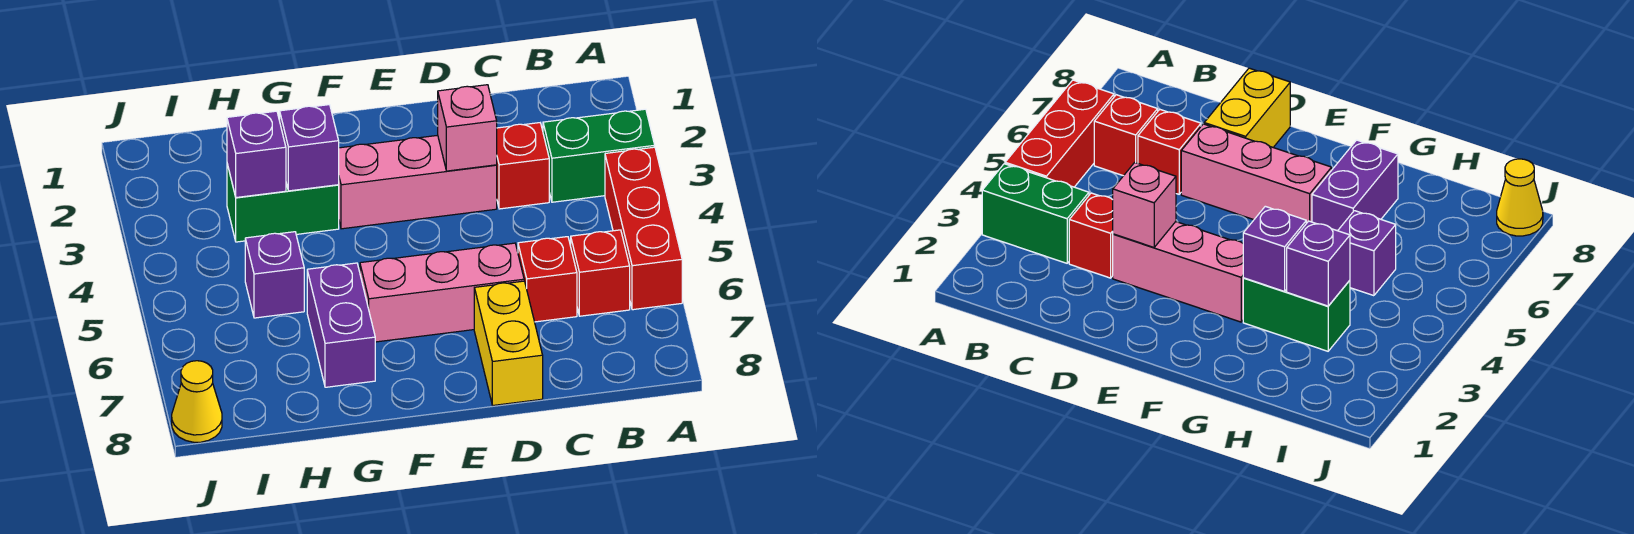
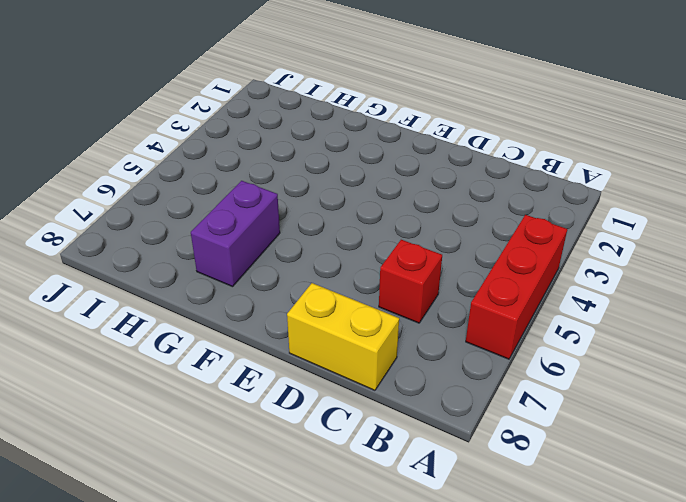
yellow 1x2 brick [287,283,399,390] -> yellow 1x2 brick turned to [474,281,543,405]
none -> green 1x2 brick [543,109,655,202]
none -> red 1x1 brick [571,230,630,316]
none -> red 1x1 brick [497,123,549,209]

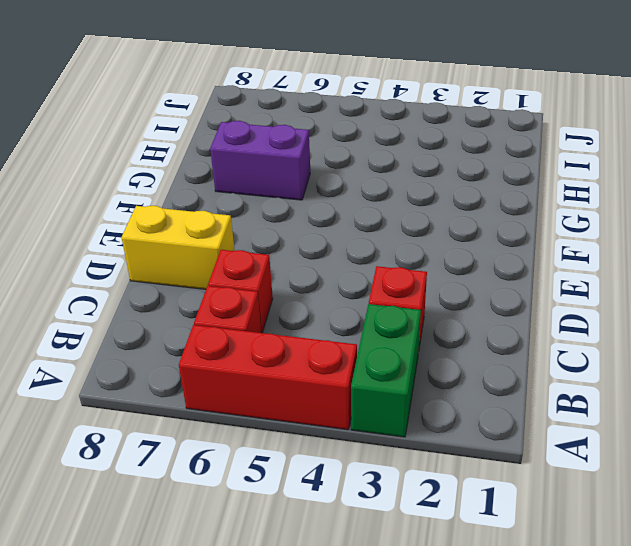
none -> pink 1x3 brick [339,135,497,229]
none -> pink 1x3 brick [360,243,524,342]
none -> green 1x2 brick [227,164,339,242]

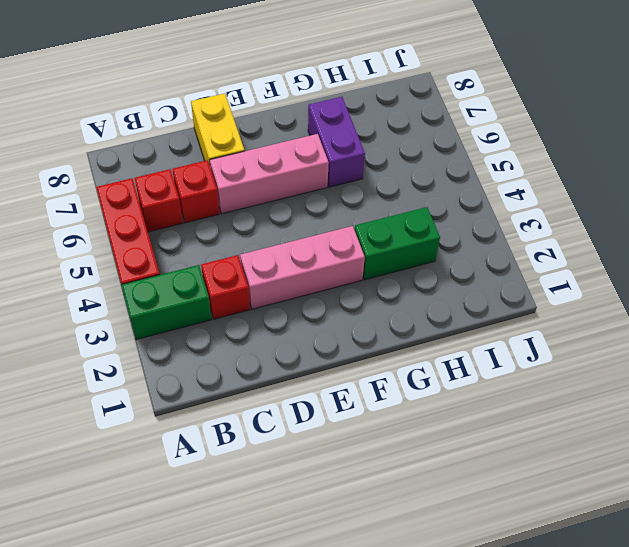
none -> purple 1x1 brick [245,232,304,318]
none -> yellow 1x1 cone [172,361,222,442]
none -> pink 1x1 brick [438,85,497,171]

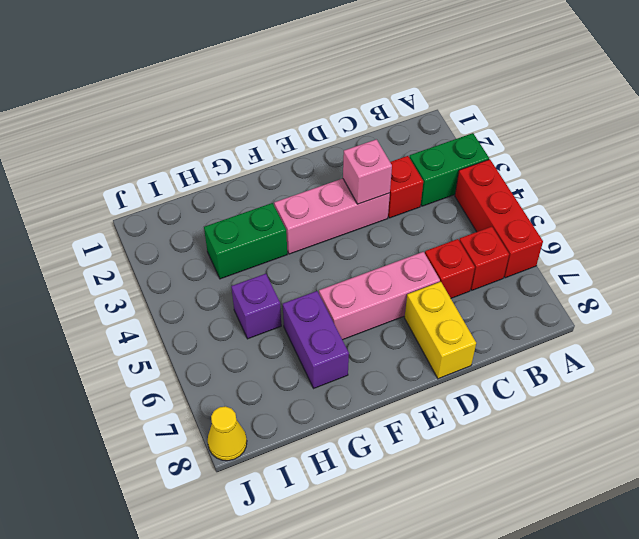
none -> purple 1x1 brick [280,105,339,191]
none -> purple 1x1 brick [227,111,286,198]

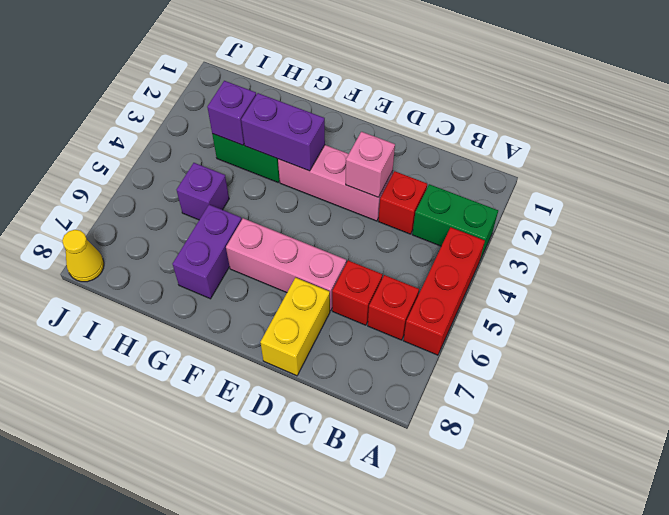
purple 1x2 brick [241,93,325,171] -> purple 1x1 brick [280,105,339,191]

